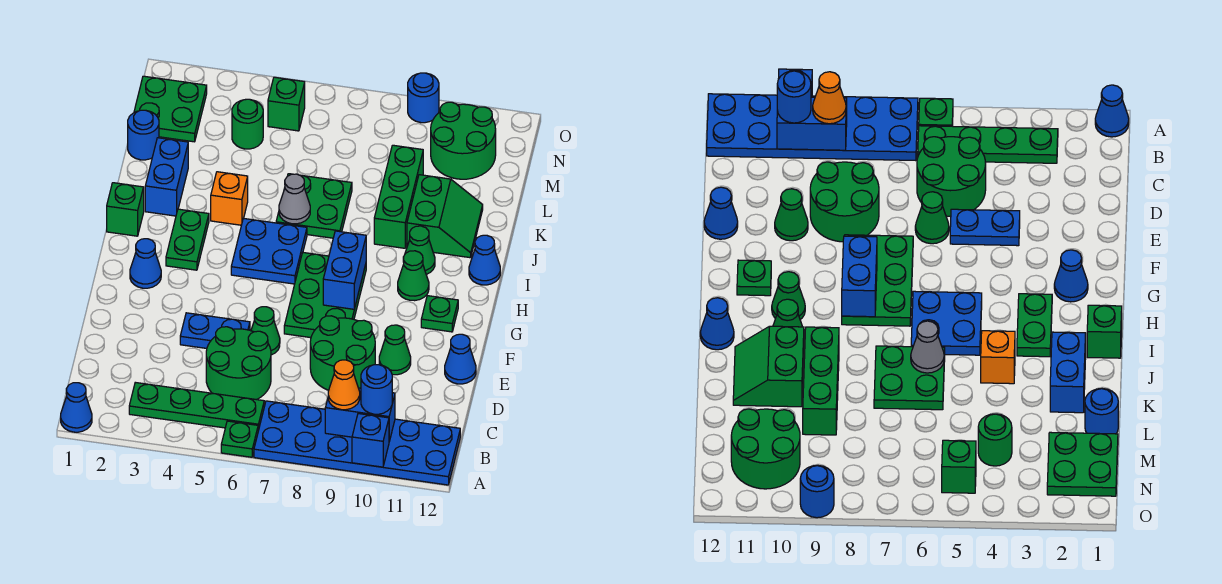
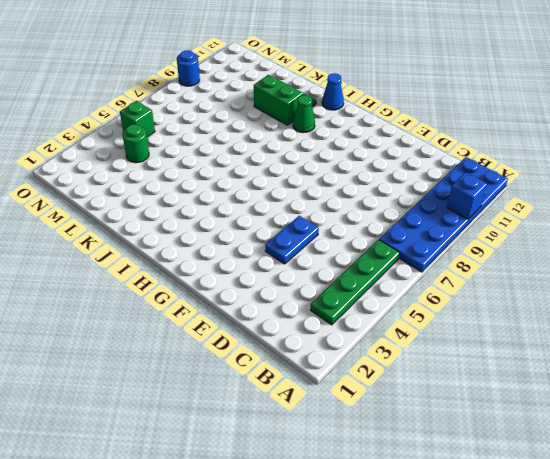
none -> blue 1x1 cone [61,383,92,432]
none -> green 1x1 plate [221,421,258,457]
none -> green 2x2 round brick [206,327,271,400]
none -> green 2x2 round brick [310,316,375,390]

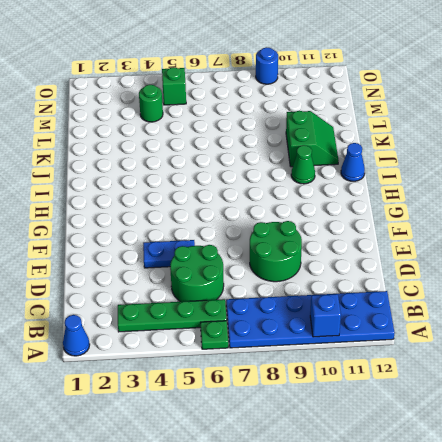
none -> green 1x1 cone [251,307,280,355]
none -> green 1x1 cone [379,325,411,375]
none -> blue 1x1 cone [445,334,476,384]
none -> green 2x3 plate [284,253,366,338]

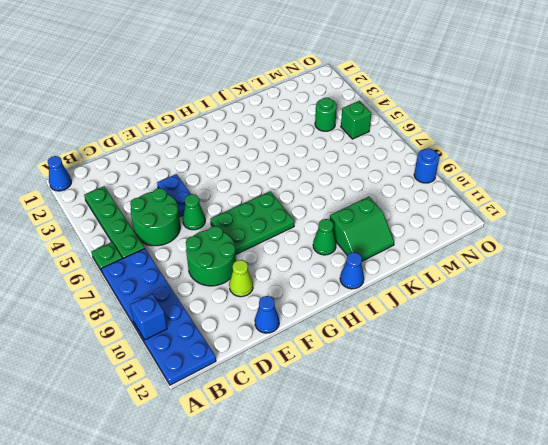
lime 1x1 cone [229,260,253,297] -> green 1x1 cone [379,325,411,375]
none -> blue 1x1 cone [130,239,161,288]
none -> green 1x1 plate [421,296,458,332]
none -> green 1x2 plate [166,209,209,270]
none -> blue 2x2 plate [231,218,307,284]

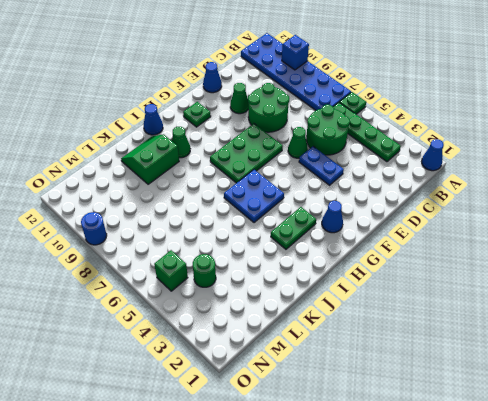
none -> green 1x1 cone [398,251,429,301]
none -> green 1x1 brick [107,183,144,236]
none -> blue 1x2 brick [145,138,188,216]
none -> orange 1x1 brick [211,172,248,225]

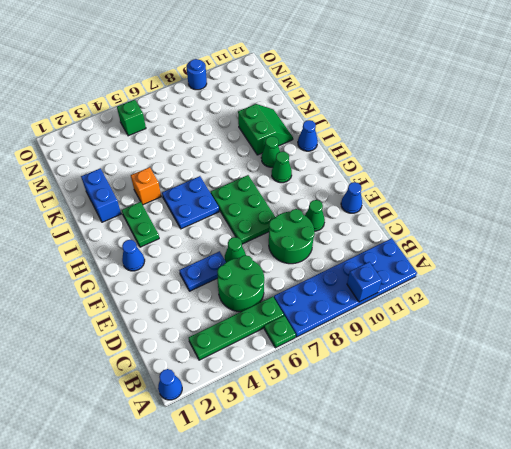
none -> green 1x1 plate [421,296,458,332]
none -> green 1x1 brick [107,183,144,236]
none -> green 2x2 plate [276,174,352,238]
none -> green 1x3 brick [374,145,423,248]

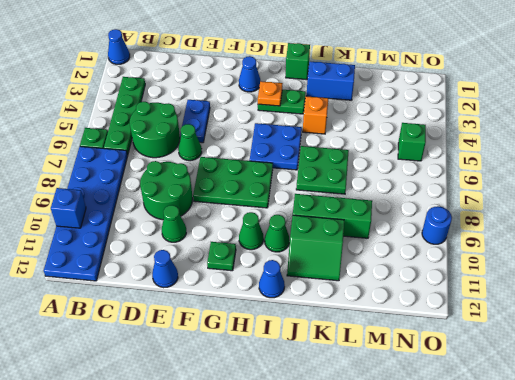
orange 1x1 plate [258,81,283,106] -> none
none -> blue 1x1 round brick [128,110,159,160]
none -> green 2x2 plate [134,76,207,142]
none -> green 1x1 round brick [232,99,263,149]
none -> green 2x2 round brick [431,102,496,179]

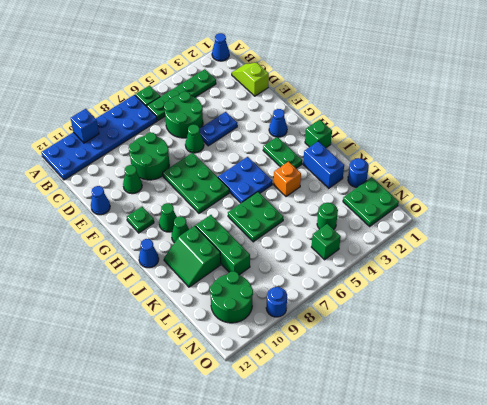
lime 1x2 slope [232,63,269,96] -> none
none -> blue 1x2 brick [325,388,395,441]
none -> blue 1x2 brick [323,231,366,309]
none -> grey 1x1 cone [279,174,310,224]
none -> orange 1x1 cone [328,360,360,410]

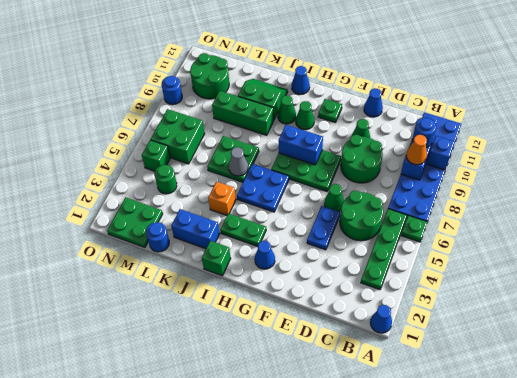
green 2x2 brick [151,109,205,164] -> none

